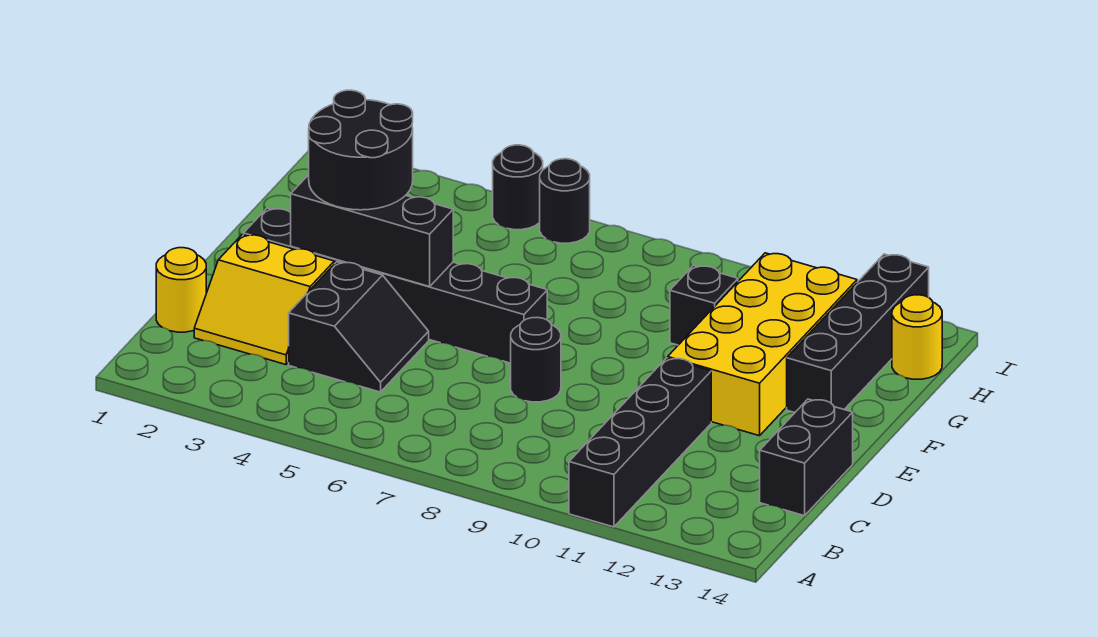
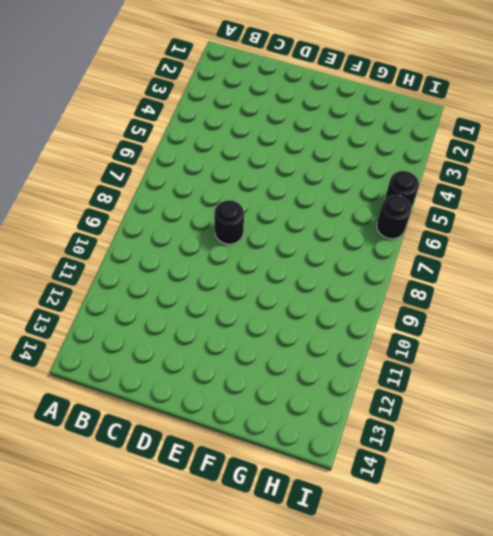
none -> black 1x4 brick [569,358,711,527]
none -> yellow 1x1 round brick [156,248,206,332]
none -> yellow 2x2 slope [194,234,334,365]

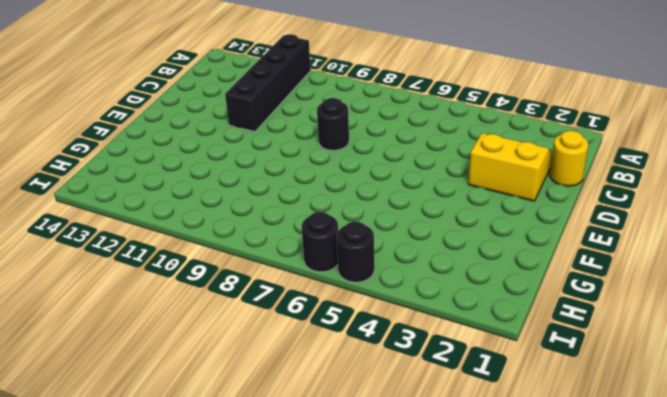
none -> black 2x2 slope [289,262,429,392]
none -> black 1x2 brick [760,399,853,516]
none -> black 1x6 brick [244,208,547,363]

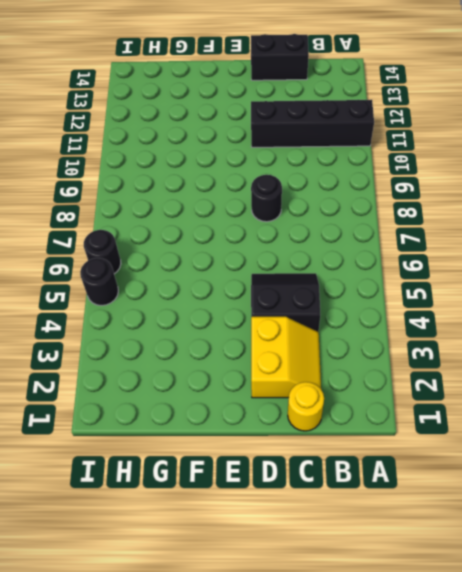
none -> black 1x6 brick [244,208,547,363]
none -> yellow 2x4 brick [668,253,857,436]
none -> black 1x4 brick [787,254,929,413]

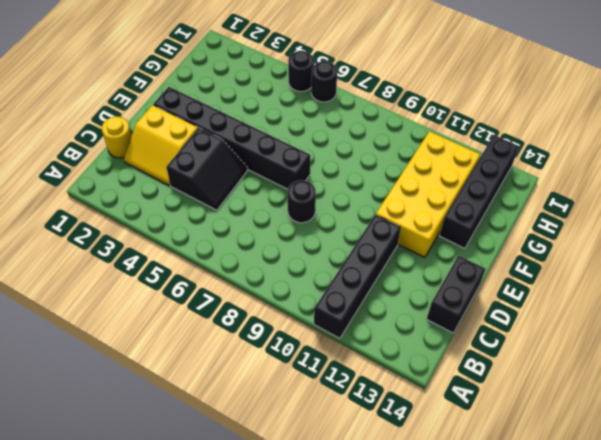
none -> black 1x1 brick [670,265,738,345]
none -> yellow 1x1 round brick [892,295,942,379]
none -> black 1x3 brick [291,175,453,287]

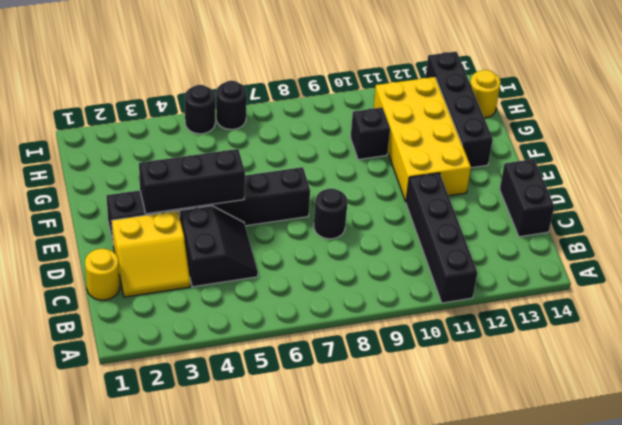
none -> black 2x2 round brick [309,90,413,210]

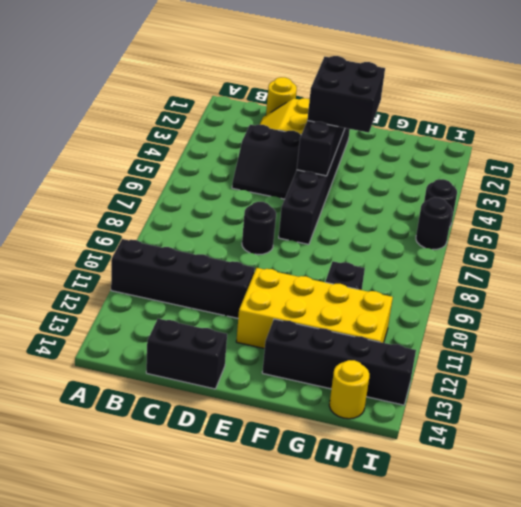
black 2x2 brick [307,56,385,133] -> black 2x2 round brick [309,90,413,210]

